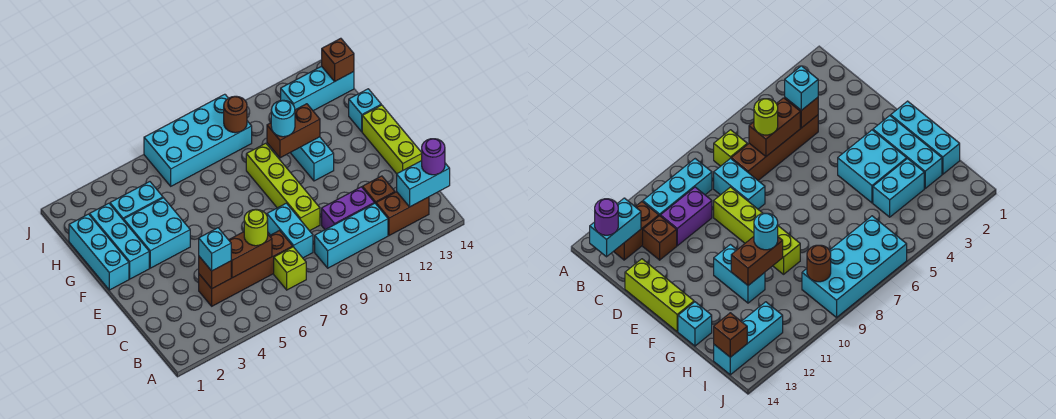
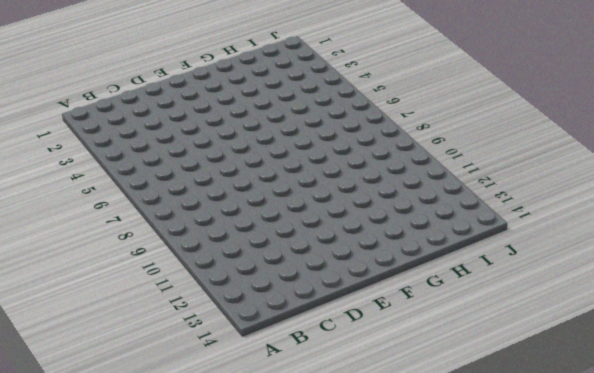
none -> lime 1x1 brick [274,247,306,290]
none -> cyan 1x3 brick [315,203,388,268]
none -> brown 1x2 brick [376,192,429,236]

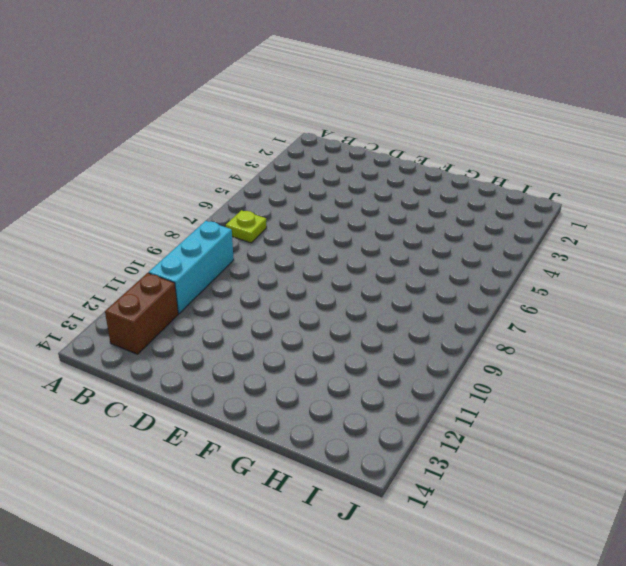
lime 1x1 plate [226,210,267,243] -> lime 1x1 brick [274,247,306,290]
none -> brown 1x4 brick [199,231,293,306]
none -> cyan 1x2 brick [267,203,313,258]
none -> purple 1x2 brick [322,187,374,230]

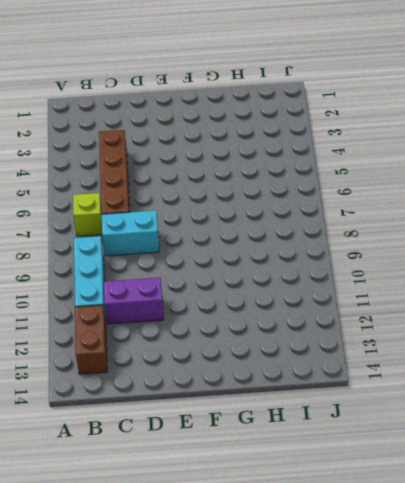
purple 1x2 brick [104,278,164,324] -> purple 1x2 brick turned to [322,187,374,230]
none -> brown 1x1 brick [362,176,395,204]
none -> lime 1x4 brick [246,143,320,231]
none -> lime 1x3 brick [362,105,422,174]

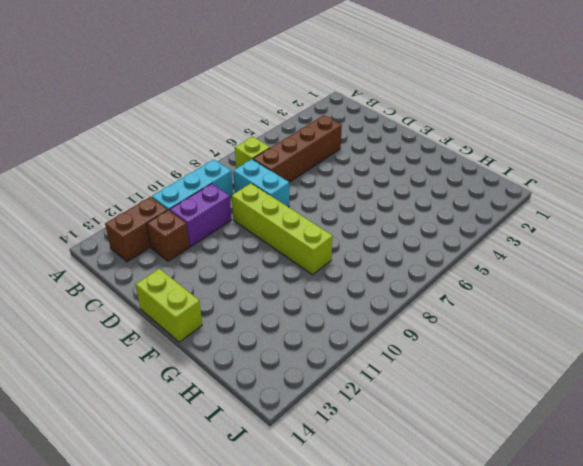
lime 1x2 brick [135,269,202,342] -> lime 1x3 brick [362,105,422,174]
none -> cyan 1x3 brick [69,214,129,290]
none -> cyan 1x3 brick [90,203,149,279]
none -> cyan 2x2 brick [124,198,190,268]

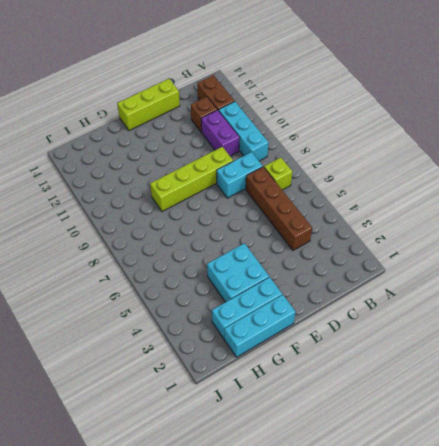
none -> cyan 1x2 brick [290,137,334,181]
none -> cyan 1x1 brick [349,89,381,132]
none -> cyan 1x2 brick [110,182,163,220]

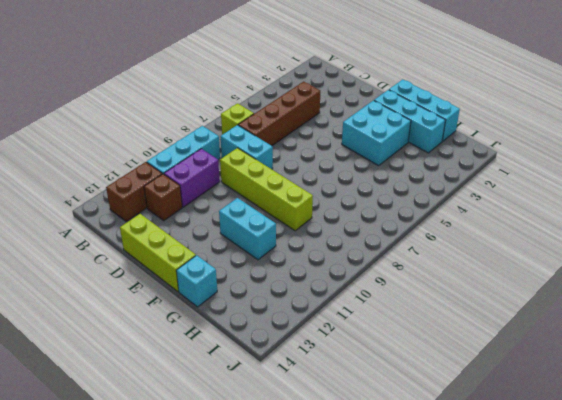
none -> cyan 1x2 brick [110,182,163,220]
none -> cyan 2x4 brick [144,94,252,186]
none -> cyan 1x3 brick [281,66,354,111]

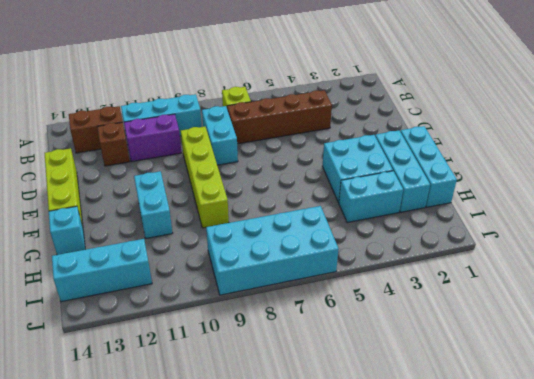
none -> cyan 1x2 brick [397,161,450,207]
none -> brown 1x1 brick [199,257,231,289]
none -> brown 1x2 brick [229,232,272,278]

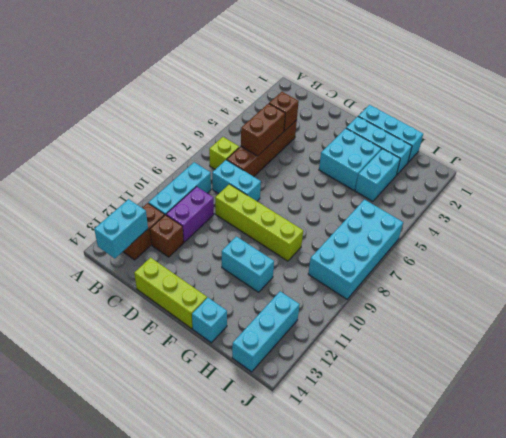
none -> brown 1x2 brick [267,104,320,158]
none -> brown 1x1 round brick [224,96,247,133]
none -> brown 1x1 brick [322,38,354,82]

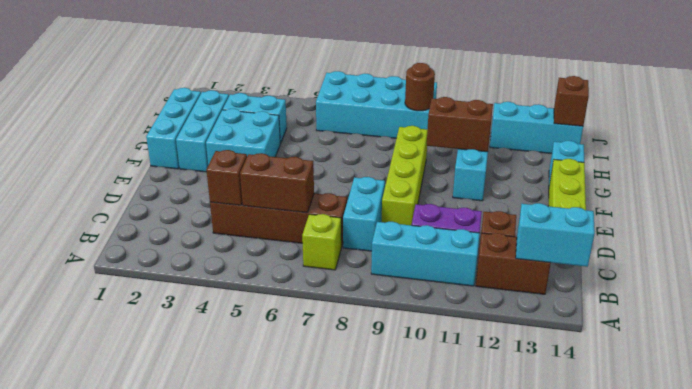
none -> purple 1x1 round brick [422,139,445,175]
none -> cyan 1x1 brick [199,228,231,271]
none -> lime 1x1 round brick [244,209,268,246]

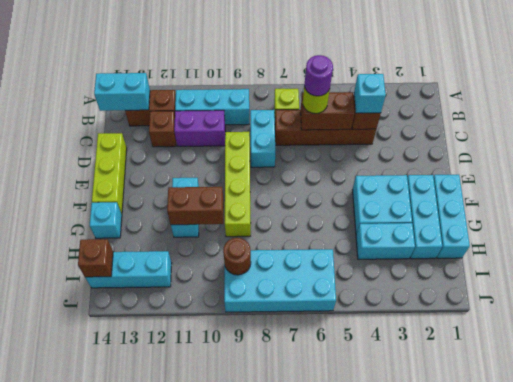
purple 1x1 round brick [304,55,333,96] -> purple 1x1 round brick moved to [422,139,445,175]
none -> cyan 1x1 round brick [271,100,295,137]

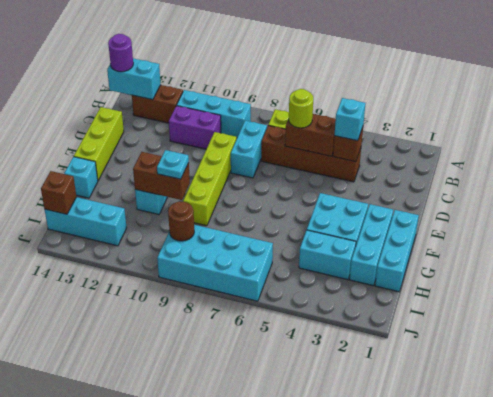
cyan 1x1 plate [157,150,189,179] -> cyan 1x1 round brick [271,100,295,137]
none -> brown 1x1 brick [362,176,395,204]

